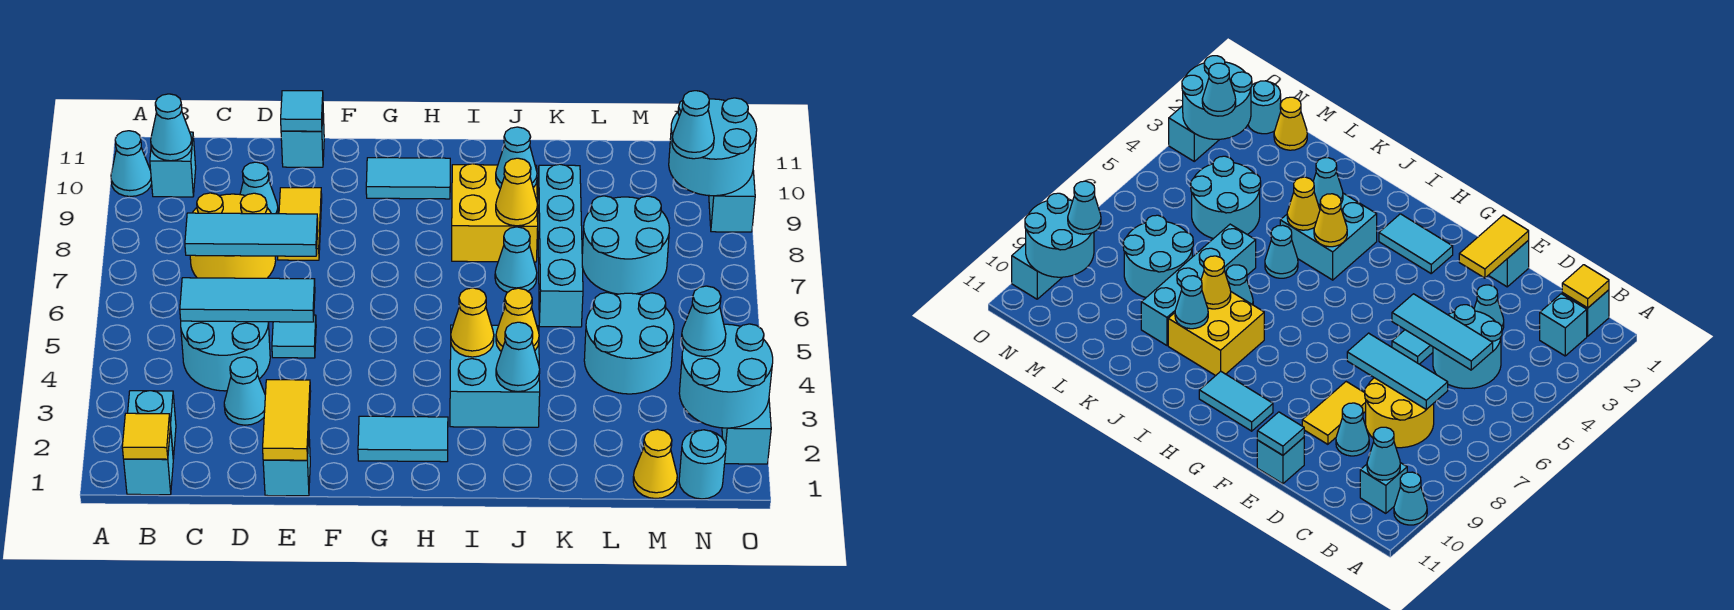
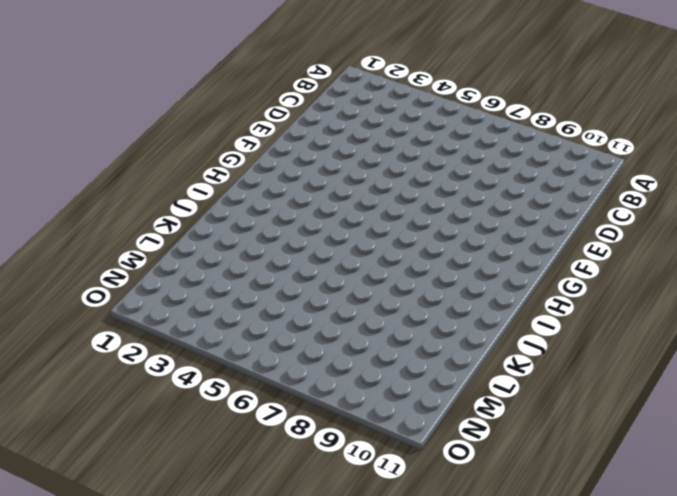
none -> cyan 1x1 cone [111,131,152,197]
none -> cyan 1x1 brick [124,427,173,495]
none -> cyan 1x1 brick [128,391,176,459]
none -> cyan 1x1 brick [150,132,196,197]

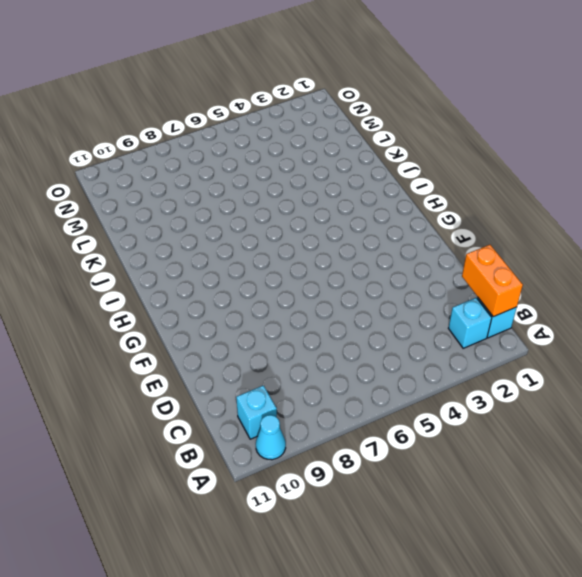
orange 1x2 brick [462,245,523,317] -> yellow 1x1 tile [122,413,170,459]
none -> cyan 2x2 round brick [181,321,270,391]
none -> yellow 2x2 round brick [190,193,276,278]
none -> cyan 1x1 cone [224,357,265,425]
none -> cyan 1x1 cone [240,162,278,214]

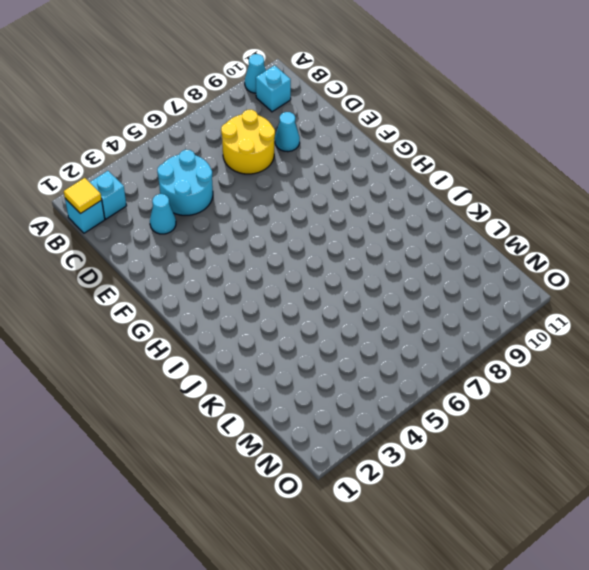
none -> cyan 1x1 brick [263,438,310,496]
none -> cyan 1x1 tile [272,315,316,358]
none -> yellow 1x2 tile [278,188,322,260]
none -> cyan 1x1 brick [281,114,324,167]

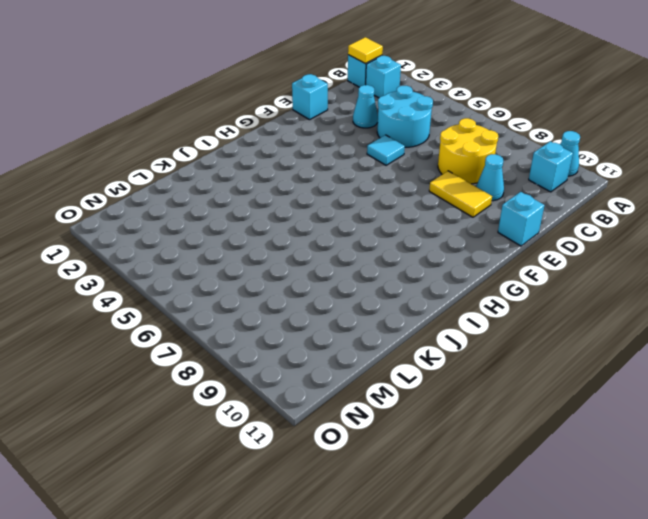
none -> cyan 1x2 tile [358,416,448,462]
none -> cyan 1x2 tile [366,158,450,199]
none -> cyan 2x2 brick [450,325,540,427]
none -> yellow 2x2 brick [452,164,538,262]

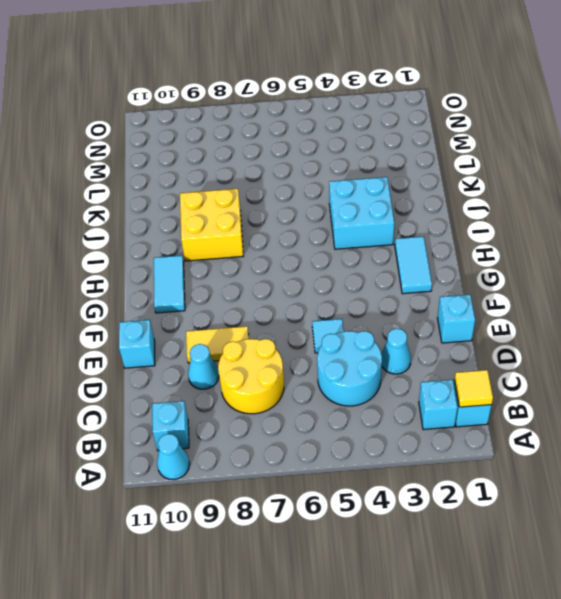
none -> cyan 1x1 cone [1265,225,1298,278]
none -> cyan 1x1 cone [495,227,537,292]
none -> cyan 1x4 brick [538,164,583,327]
none -> cyan 2x2 round brick [584,293,674,394]

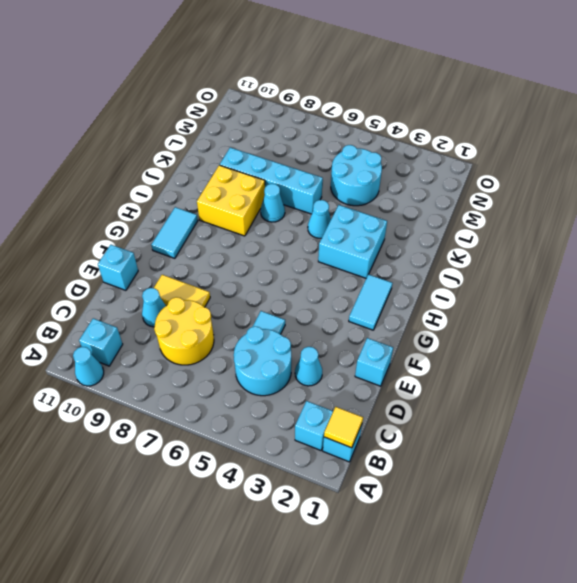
none -> cyan 2x2 round brick [582,196,669,294]
none -> yellow 1x1 cone [633,429,677,499]
none -> cyan 1x1 round brick [679,430,726,499]
none -> cyan 1x2 brick [722,401,771,464]

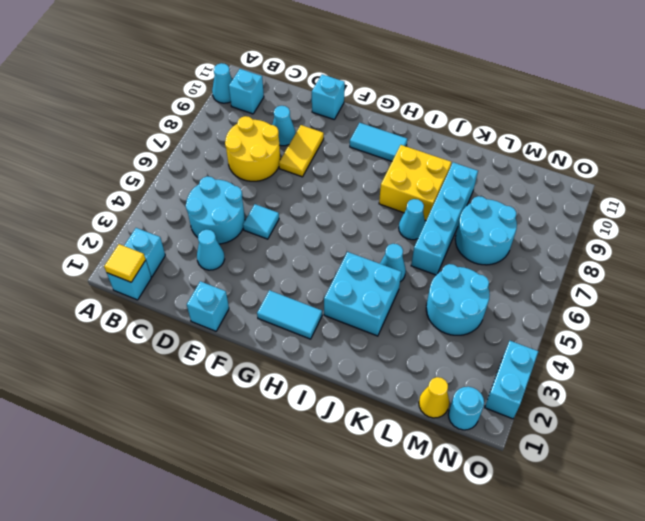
none -> cyan 1x2 brick [709,171,755,232]
none -> cyan 1x1 cone [151,94,192,161]
none -> cyan 1x3 tile [180,278,315,322]
none -> cyan 1x3 tile [185,213,318,256]

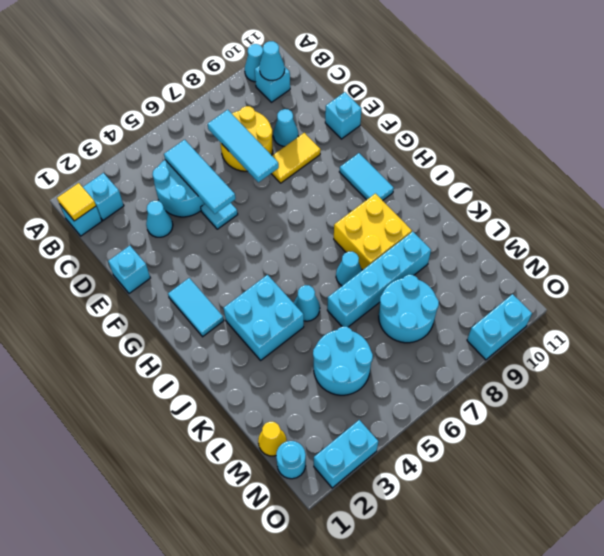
none -> yellow 1x2 tile [263,380,311,460]
none -> cyan 1x1 tile [281,91,323,131]
none -> yellow 1x1 cone [451,288,494,357]
none -> cyan 1x1 cone [496,322,540,392]

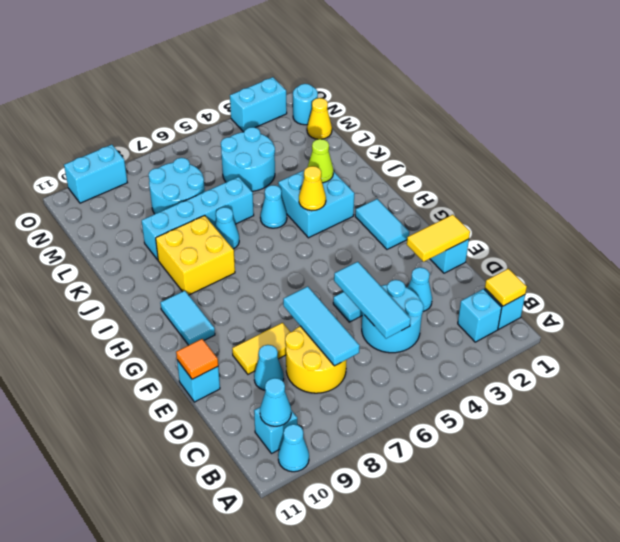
orange 1x1 tile [176,339,218,379] -> cyan 1x1 tile [281,91,323,131]
lime 1x1 cone [308,139,333,183] -> cyan 1x1 cone [496,322,540,392]
none -> yellow 1x1 cone [496,288,539,351]
none -> yellow 1x1 cone [496,158,538,226]
none -> cyan 1x1 cone [496,127,537,188]
none -> cyan 2x2 round brick [679,324,773,428]

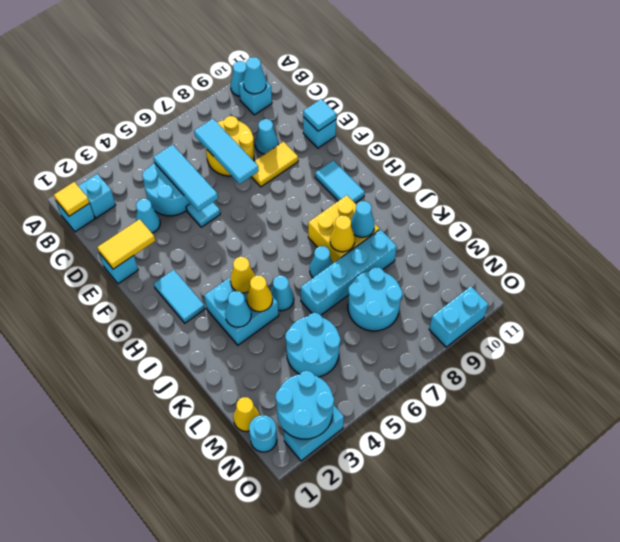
none -> cyan 2x2 round brick [669,98,757,196]
none -> cyan 1x1 cone [681,286,726,356]
none -> cyan 1x1 cone [672,91,714,159]

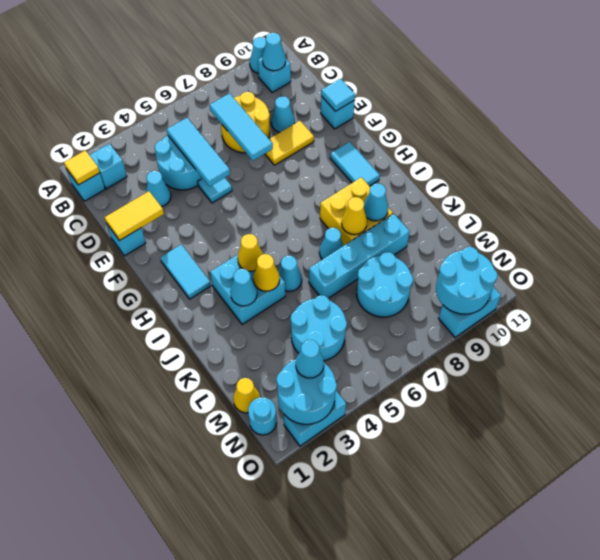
none -> cyan 1x1 cone [672,91,714,159]

